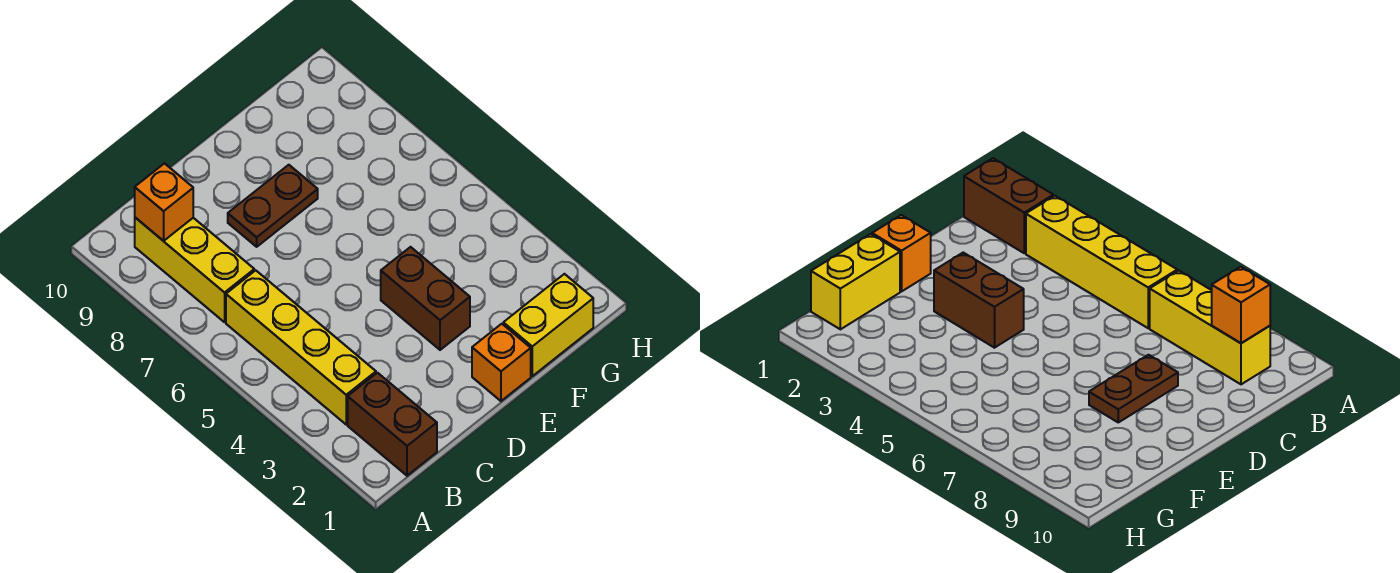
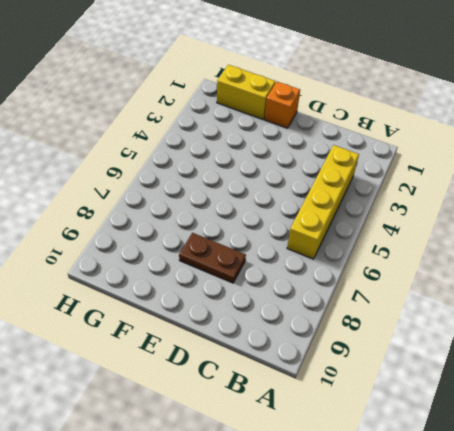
none -> brown 1x2 brick [348,373,437,476]
none -> yellow 1x3 brick [135,218,254,322]

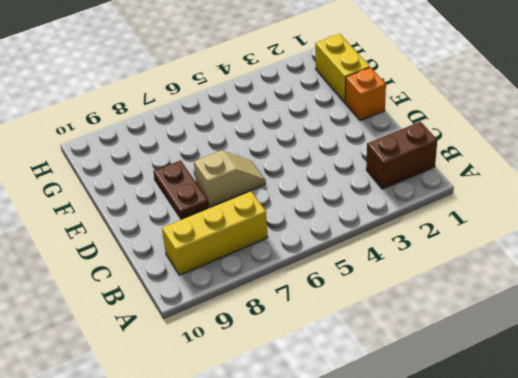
tan 1x2 slope [194,150,266,207] -> none
none -> yellow 1x4 brick [226,270,376,424]
none -> brown 1x2 brick [381,247,470,350]

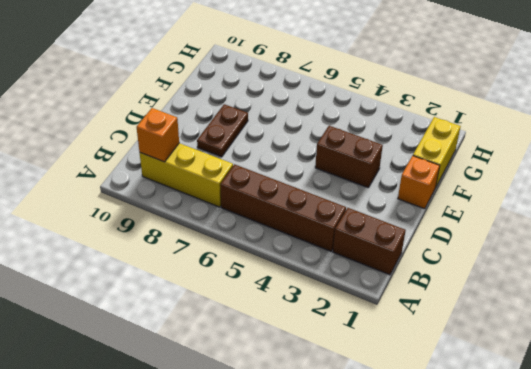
brown 1x4 brick [220,164,346,251] -> yellow 1x4 brick [226,270,376,424]

